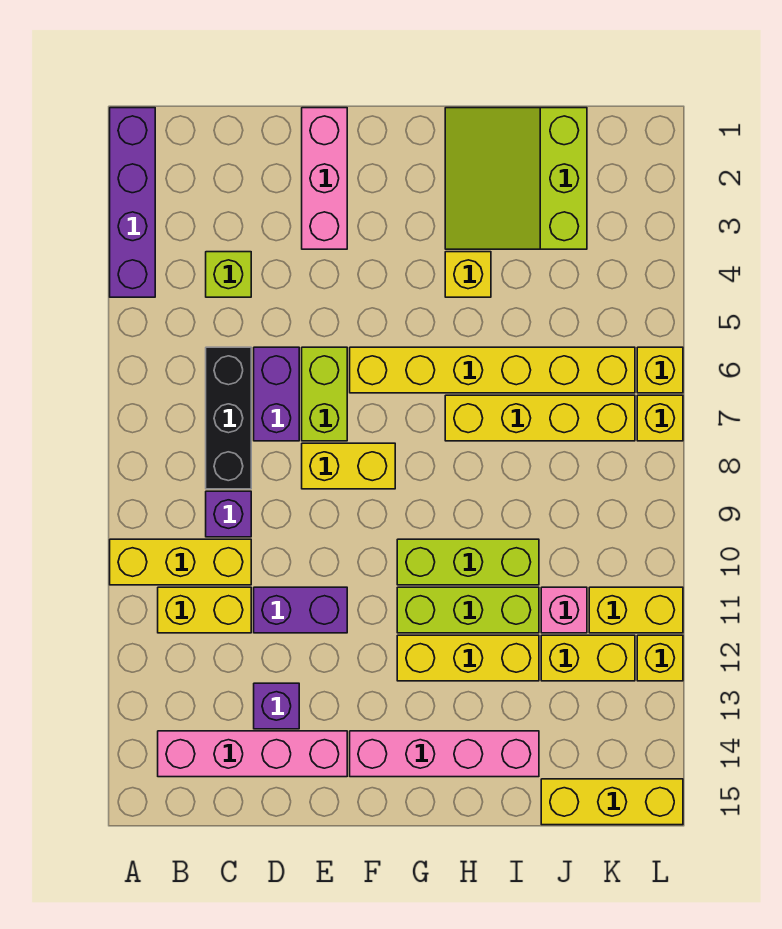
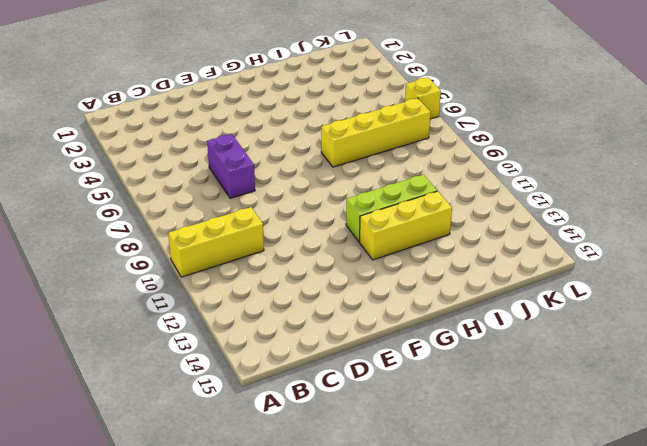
none -> purple 1x4 brick [110,108,155,297]
none -> yellow 1x2 brick [158,587,251,633]
none -> pink 1x4 brick [158,731,347,777]

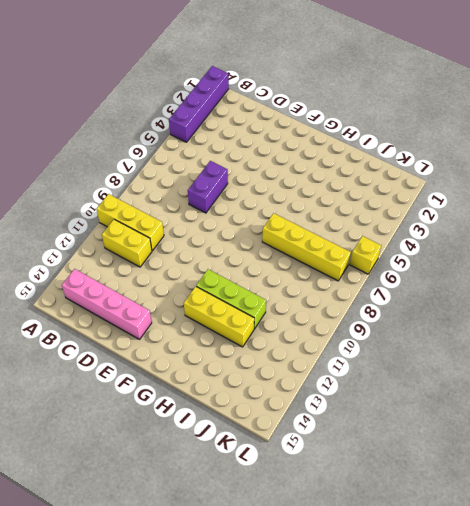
none -> lime 1x1 brick [206,252,251,297]
none -> black 1x3 brick [206,347,251,489]
none -> purple 1x1 brick [206,491,251,537]

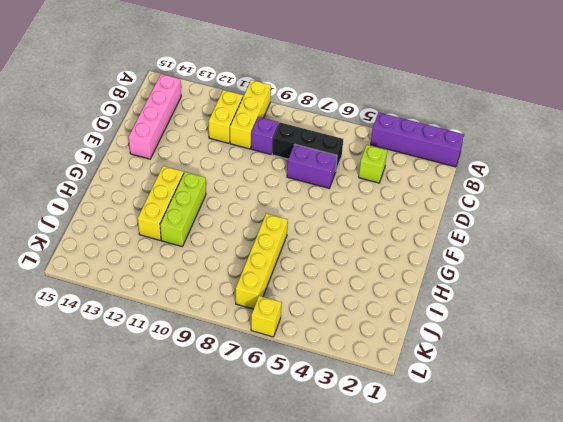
none -> purple 1x2 brick [254,587,347,633]
none -> purple 1x1 brick [254,683,299,729]
none -> pink 1x3 brick [302,108,347,249]

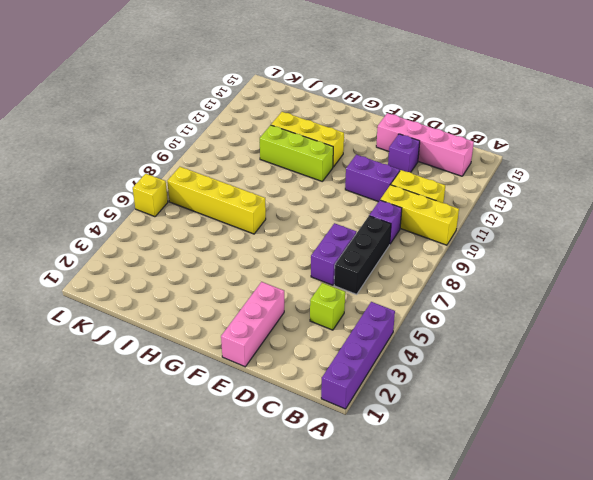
none -> lime 1x2 brick [302,347,347,441]
none -> yellow 1x2 brick [302,443,395,489]
none -> yellow 1x6 brick [350,347,635,393]

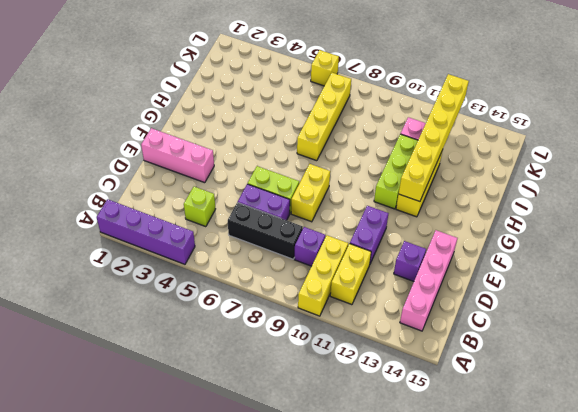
yellow 1x6 brick [399,74,469,202] -> yellow 1x6 brick moved to [350,347,635,393]
none -> pink 1x4 brick [350,731,539,777]
none -> lime 1x3 brick [397,539,539,585]
none -> lime 3x3 slope [445,108,587,249]

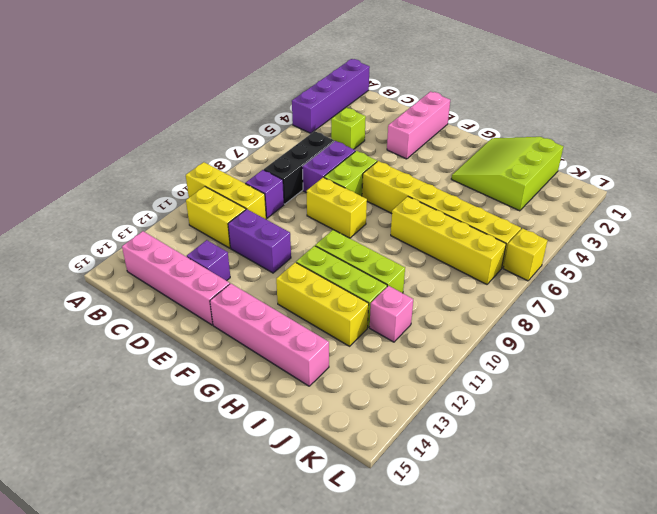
none -> yellow 1x1 brick [445,252,491,297]
none -> yellow 1x2 brick [541,635,635,681]
none -> yellow 1x3 brick [541,779,683,825]

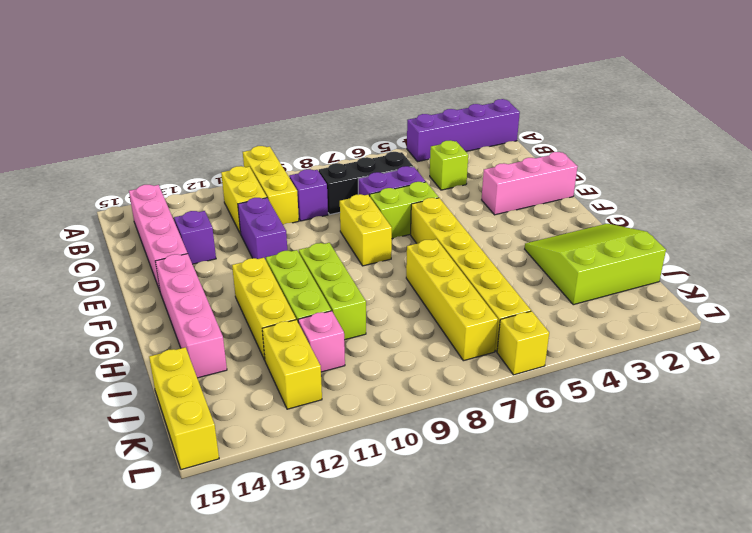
none -> yellow 1x1 brick [445,252,491,297]
none -> yellow 1x2 brick [589,587,683,633]
none -> yellow 1x1 brick [637,395,683,441]

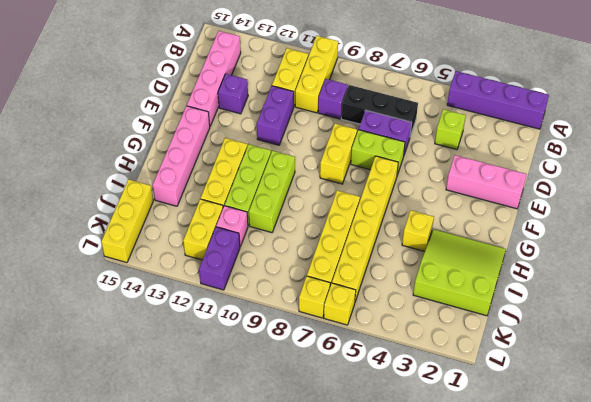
purple 1x2 brick [199,227,240,290] -> yellow 1x2 brick [589,587,683,633]
none -> yellow 1x1 brick [637,635,683,681]

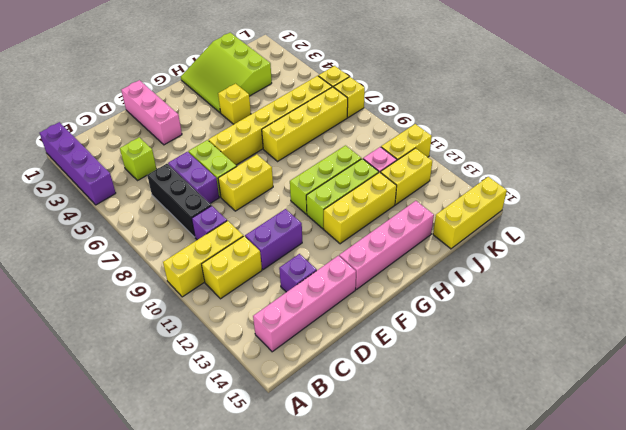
none -> yellow 1x1 brick [637,635,683,681]

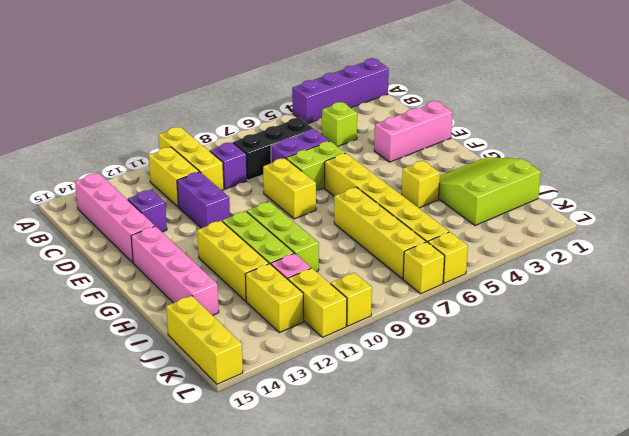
yellow 1x1 brick [331,273,372,326] -> yellow 1x1 brick moved to [637,635,683,681]

